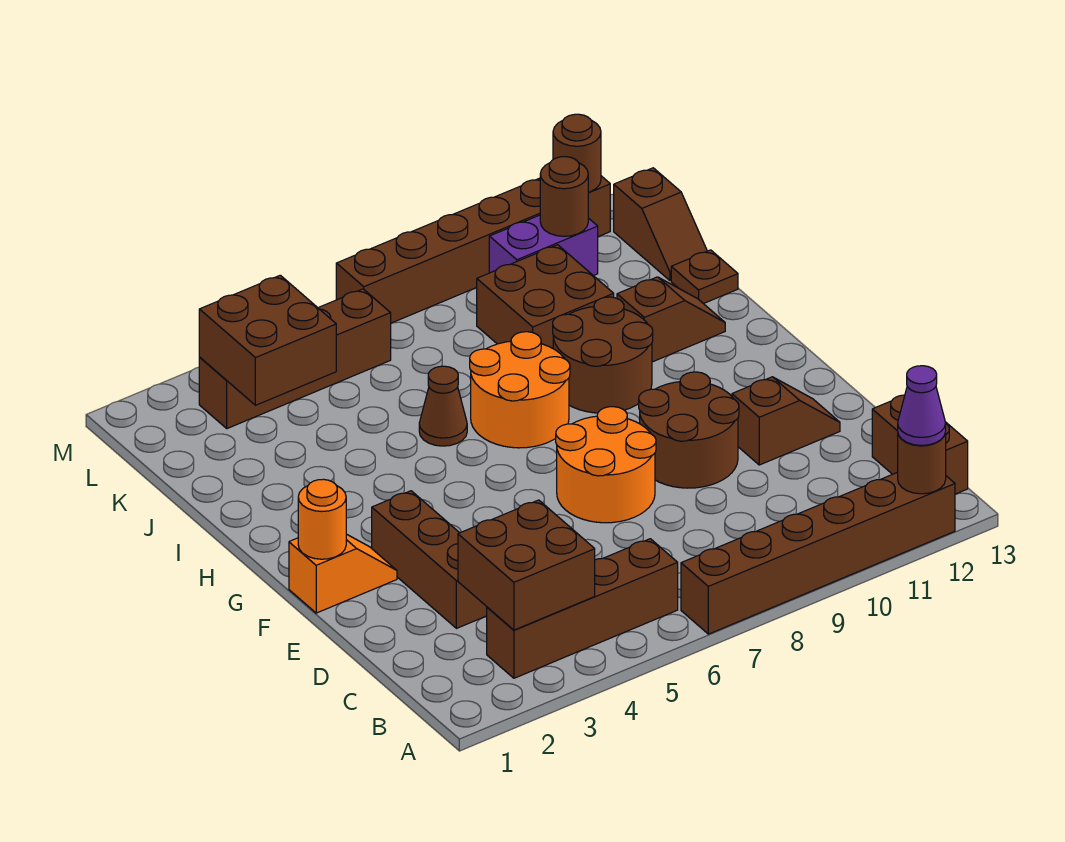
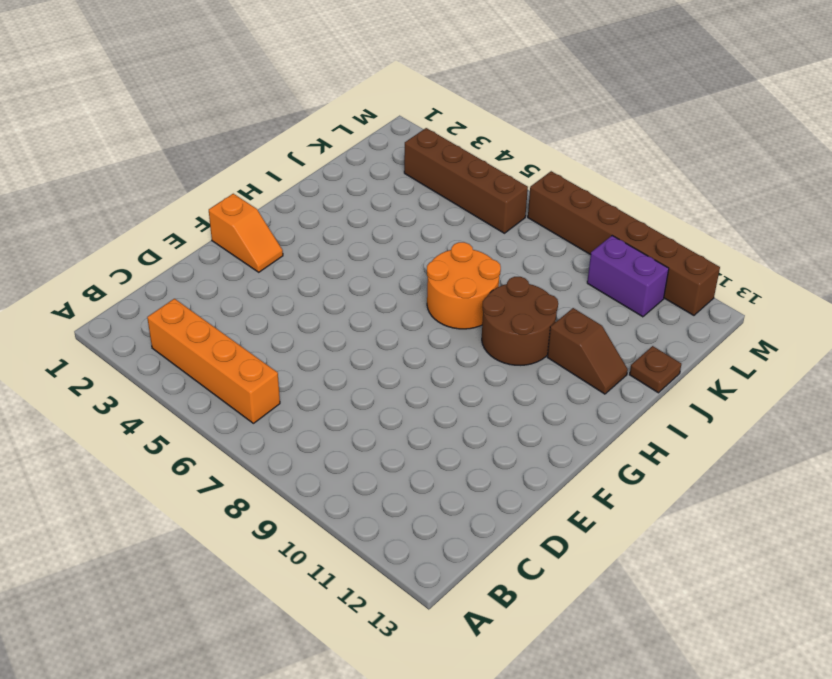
orange 1x4 brick [147,299,280,423] -> brown 1x4 brick [487,539,678,678]
none -> brown 1x6 brick [681,472,955,634]
none -> brown 1x2 brick [872,395,968,494]
none -> brown 1x3 brick [372,491,487,628]

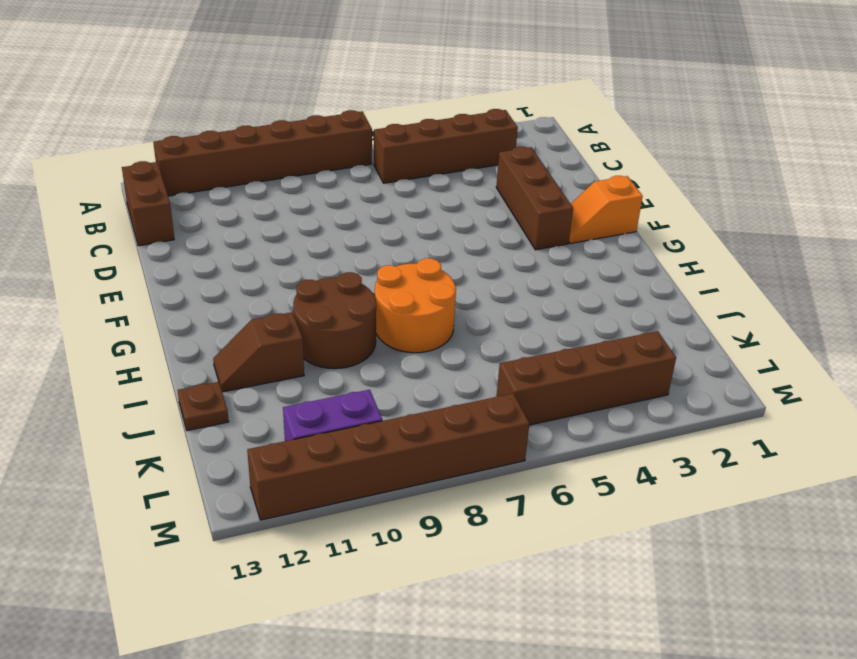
none -> orange 2x2 round brick [556,407,656,523]
none -> brown 2x2 round brick [639,372,739,488]
none -> brown 1x2 slope [732,377,840,465]

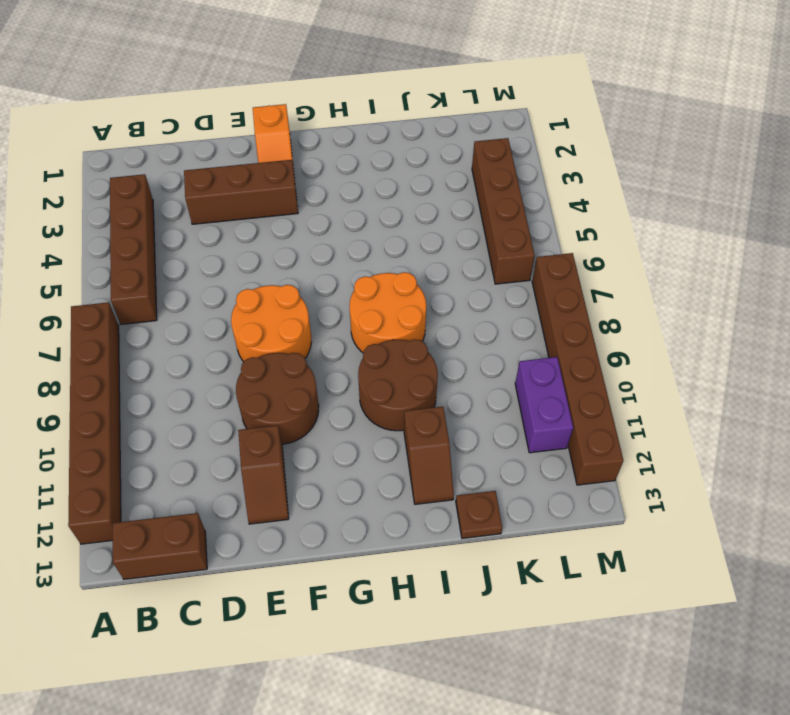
none -> brown 1x1 cone [419,366,467,446]
none -> brown 2x2 brick [477,245,614,348]
none -> brown 1x2 slope [614,168,707,280]

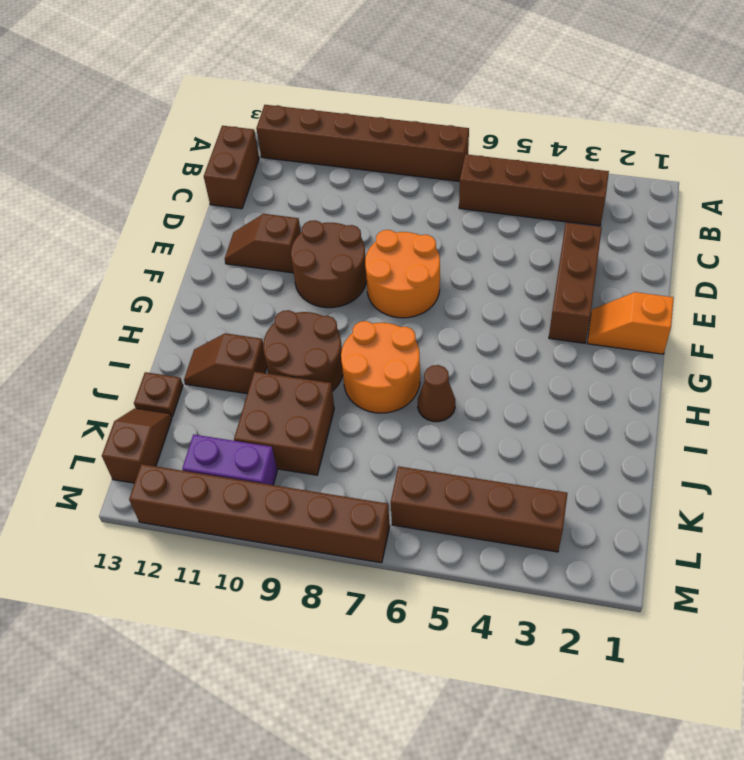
none -> brown 1x1 round brick [898,433,946,494]
none -> brown 2x2 brick [458,500,595,630]
none -> orange 1x1 round brick [298,479,346,559]

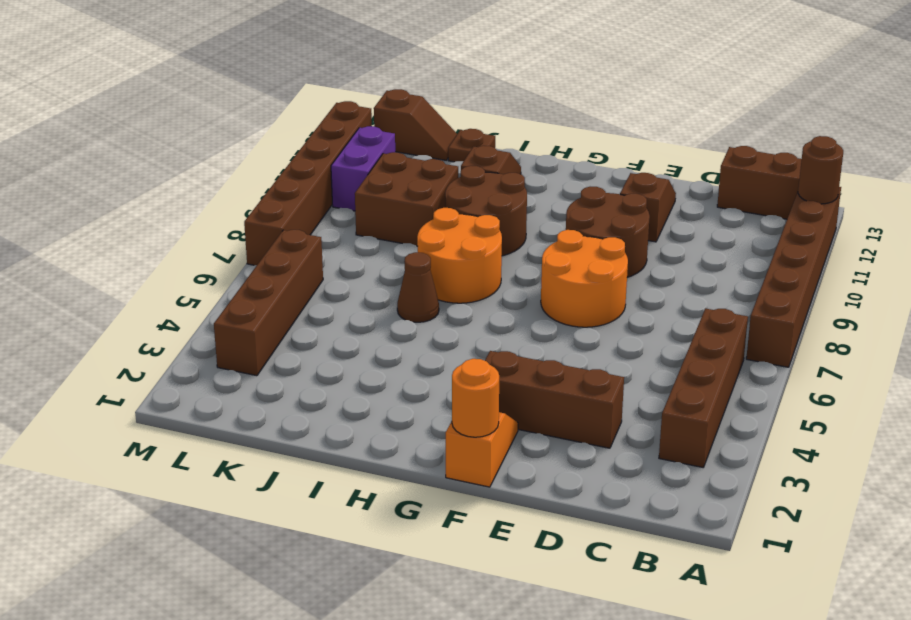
none -> brown 2x2 brick [458,500,595,630]
none -> brown 2x2 brick [199,275,336,405]
none -> brown 1x1 round brick [540,157,588,236]

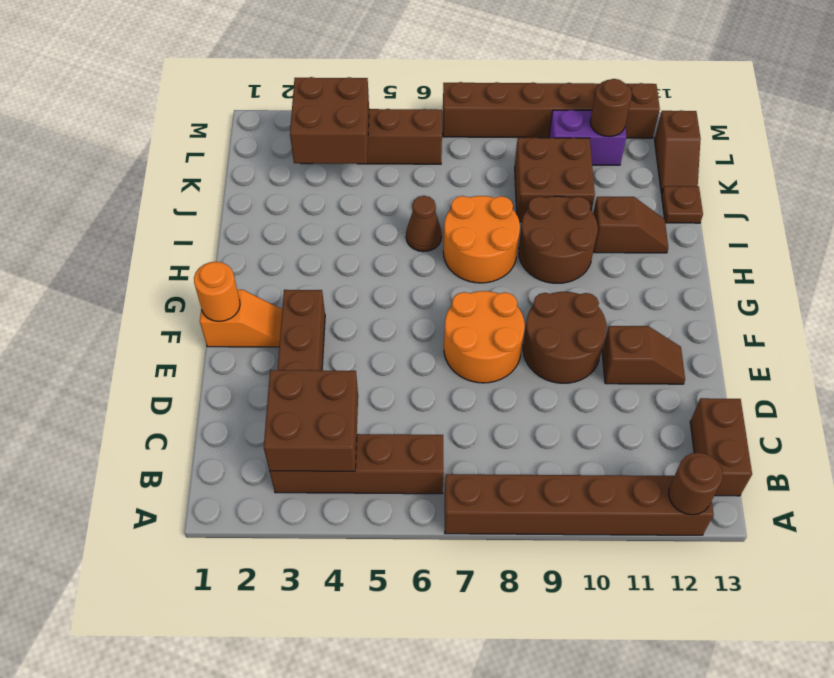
none -> brown 1x1 round brick [553,114,601,192]
none -> purple 1x1 cone [898,366,946,446]

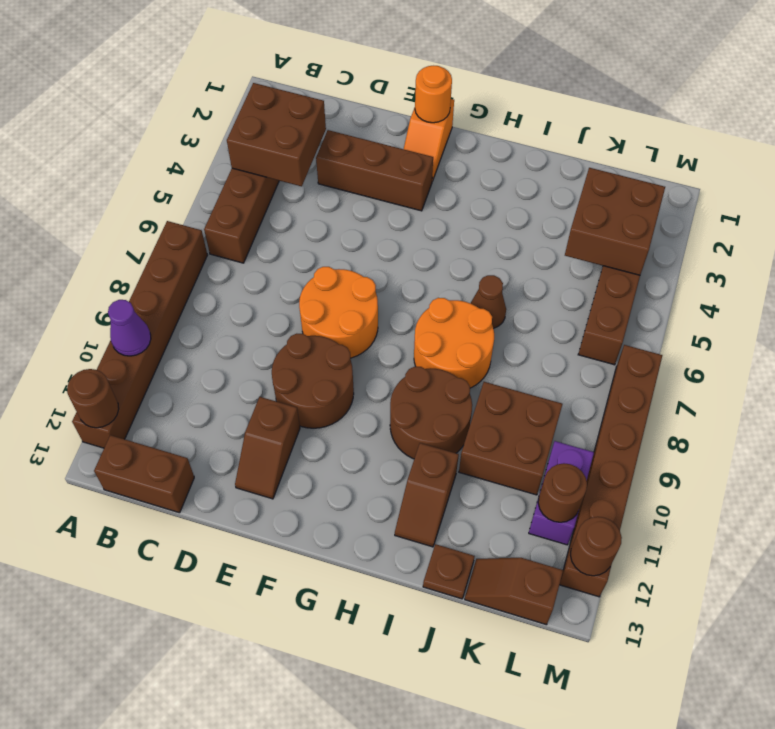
purple 1x1 cone [108,300,151,356] -> purple 1x1 cone moved to [898,366,946,446]

